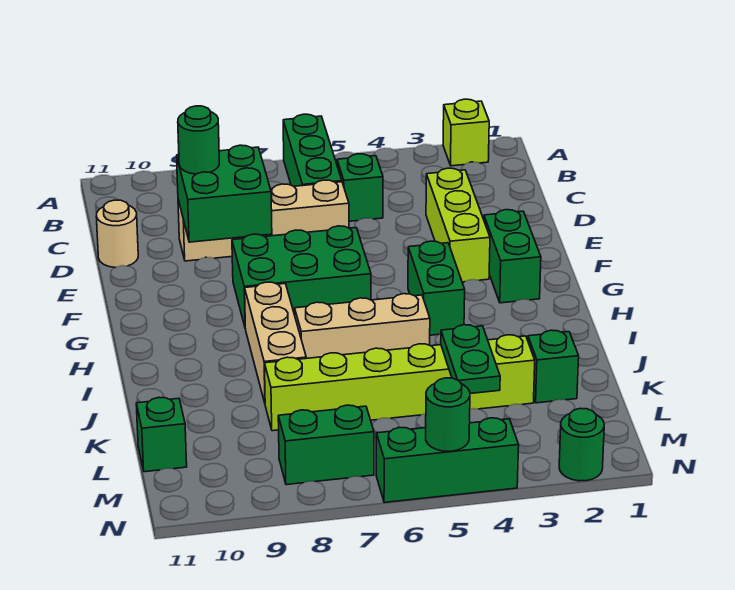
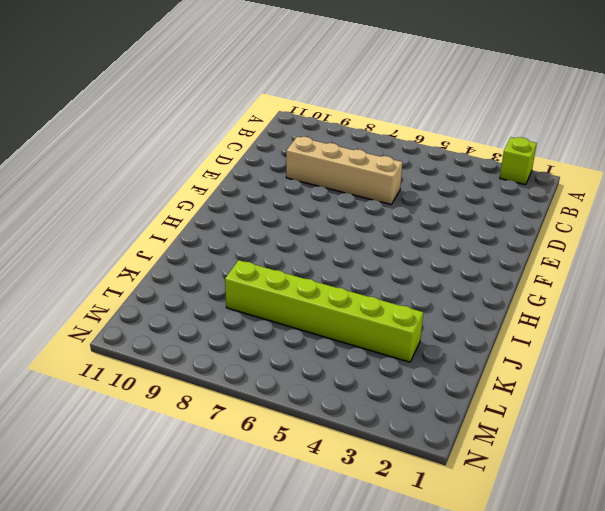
none -> green 1x3 brick [283,114,342,186]
none -> green 1x1 brick [337,154,383,221]
none -> lime 1x3 brick [426,168,490,282]

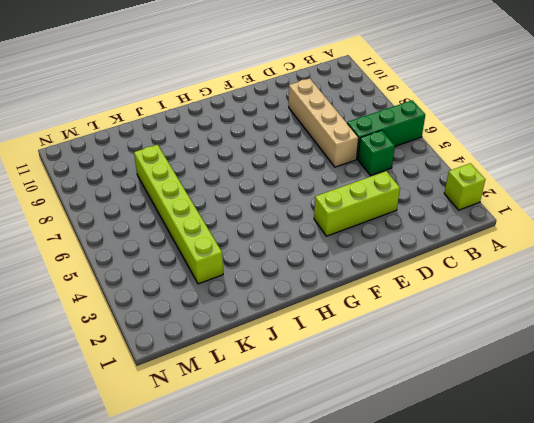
none -> tan 1x1 round brick [96,200,138,267]
none -> green 1x2 brick [484,210,541,303]
none -> green 2x3 brick [232,226,371,326]

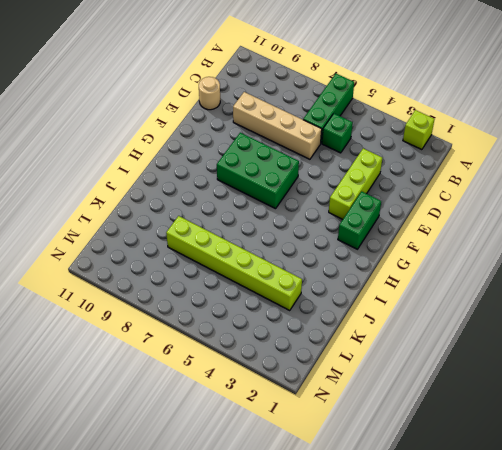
none -> green 1x2 brick [408,241,465,335]
none -> tan 1x3 brick [245,282,306,403]
none -> tan 1x3 brick [295,294,430,358]

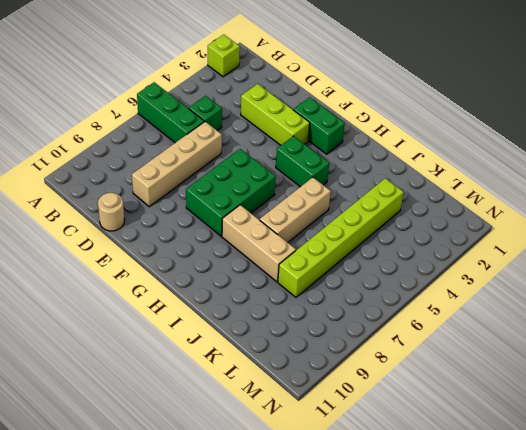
none -> green 1x1 brick [528,330,579,403]
none -> green 1x1 brick [136,397,187,472]
none -> green 1x2 brick [278,405,374,485]

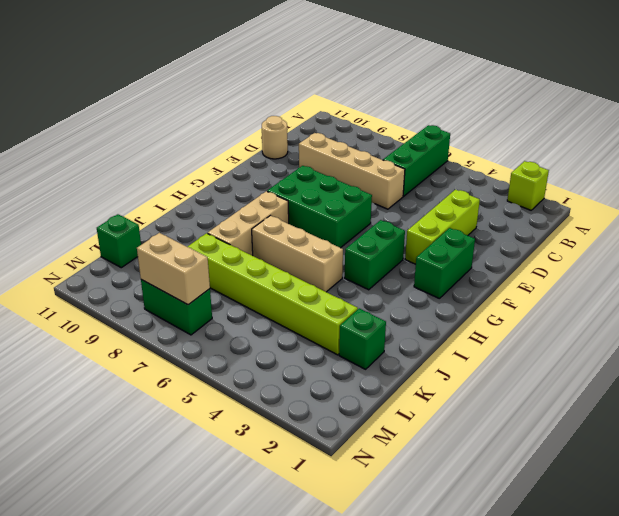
tan 1x2 brick [137,233,210,305] -> none
none -> green 1x1 brick [337,154,383,221]
none -> green 1x1 round brick [559,408,604,481]
none -> green 1x3 brick [376,418,519,503]

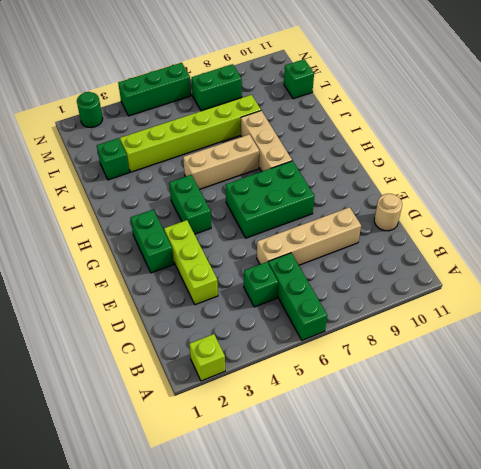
none -> green 2x2 brick [177,145,272,242]
none -> green 1x2 plate [441,325,500,394]
none -> green 1x1 round brick [426,378,470,451]

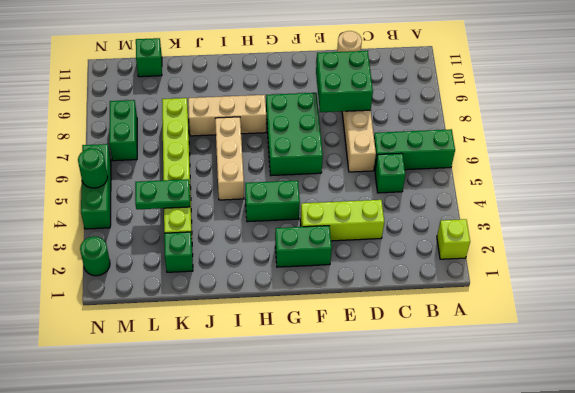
none -> green 1x1 round brick [178,106,219,174]

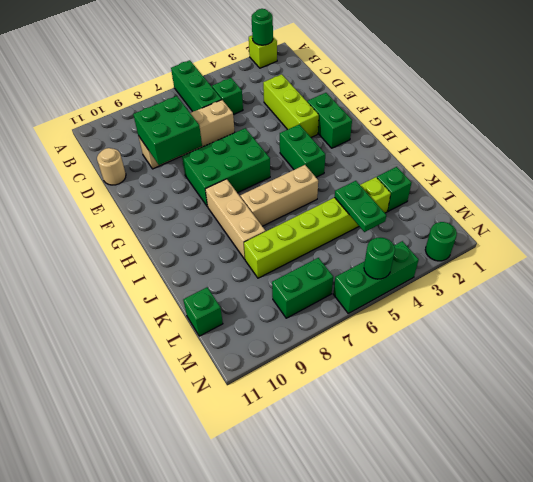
green 1x1 round brick [251,9,273,45] -> green 1x1 round brick moved to [178,106,219,174]

